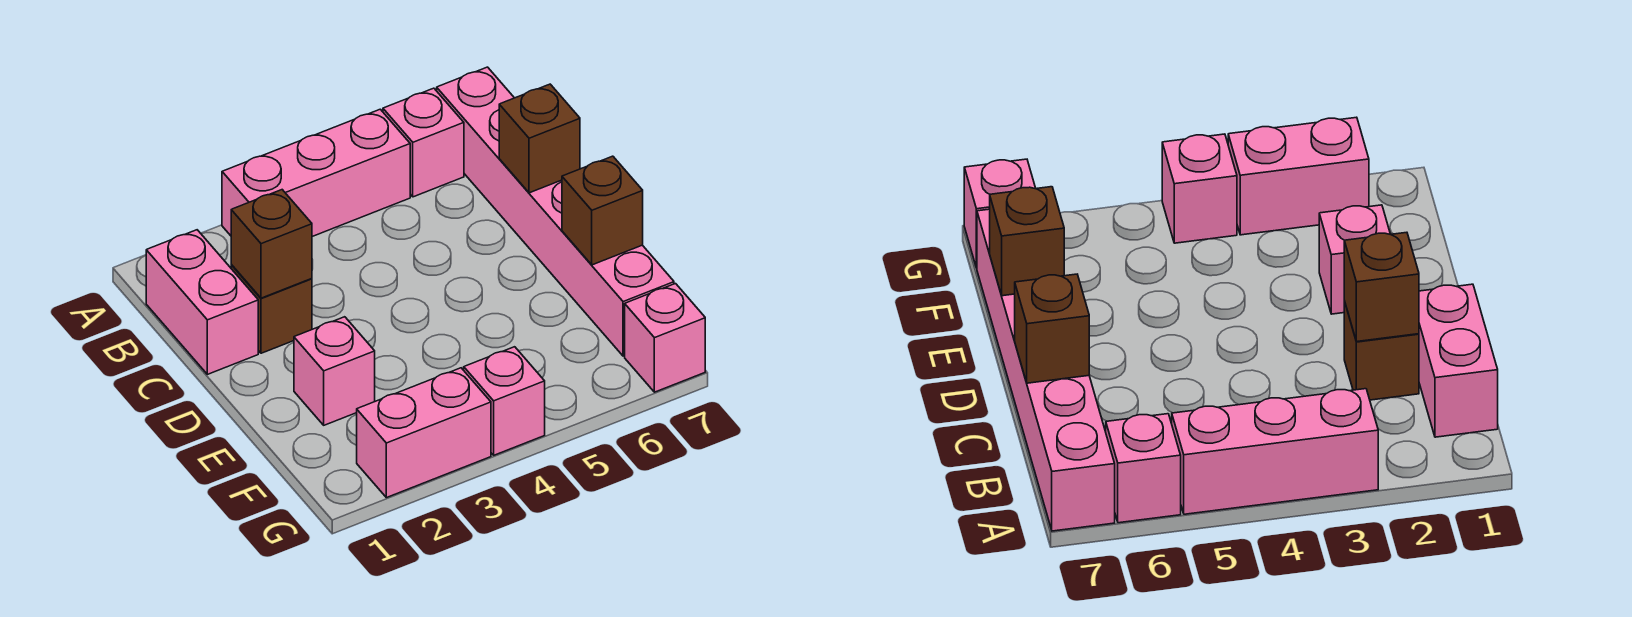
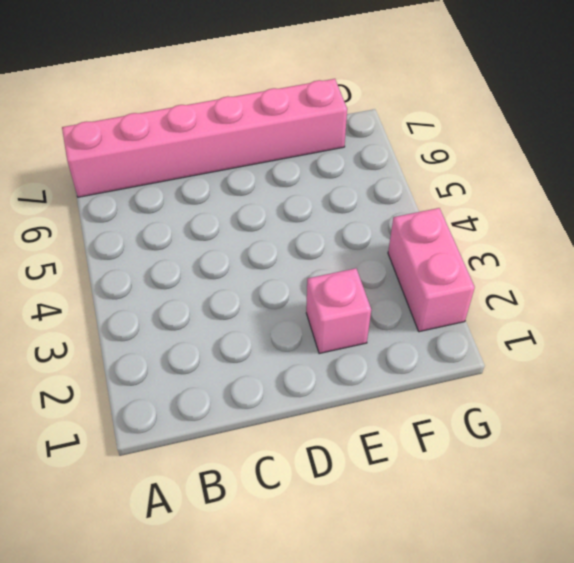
none -> pink 1x3 brick [222,109,410,237]
none -> pink 1x1 brick [383,88,464,197]
none -> pink 1x2 brick [146,230,258,374]

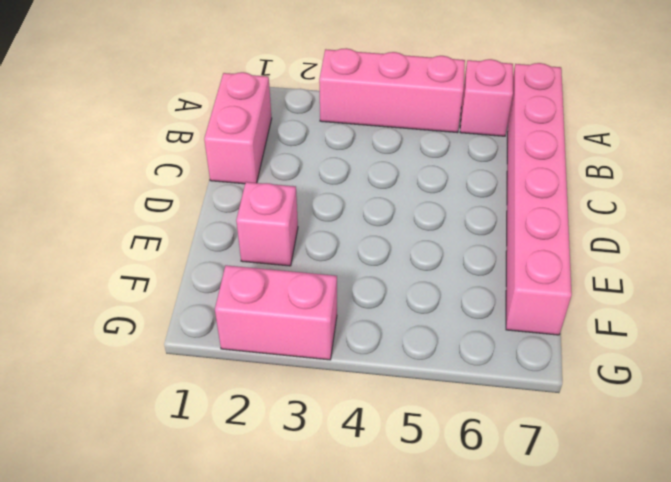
none -> brown 1x1 brick [231,264,312,353]
none -> pink 1x1 brick [464,347,545,455]
none -> pink 1x1 brick [625,284,705,392]

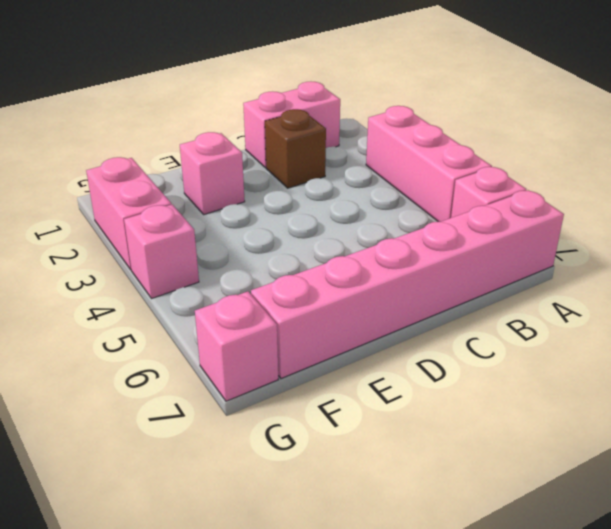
none -> brown 1x1 brick [231,190,312,298]
none -> brown 1x1 brick [499,84,580,193]
none -> brown 1x1 brick [562,156,643,265]

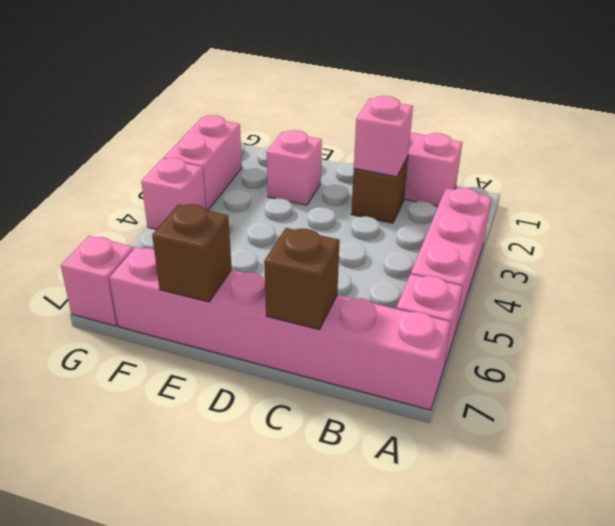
pink 1x1 brick [354,96,413,177] -> brown 1x1 brick [231,190,312,298]

